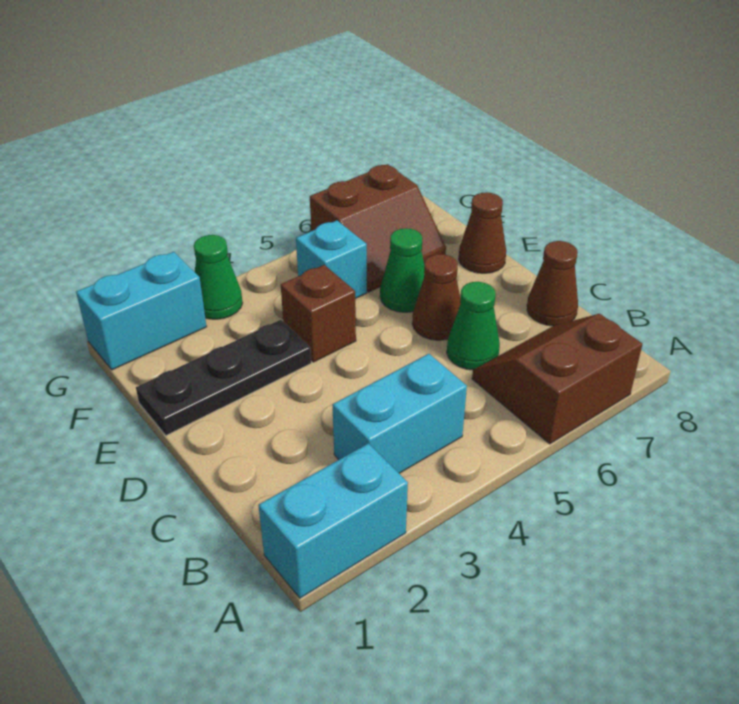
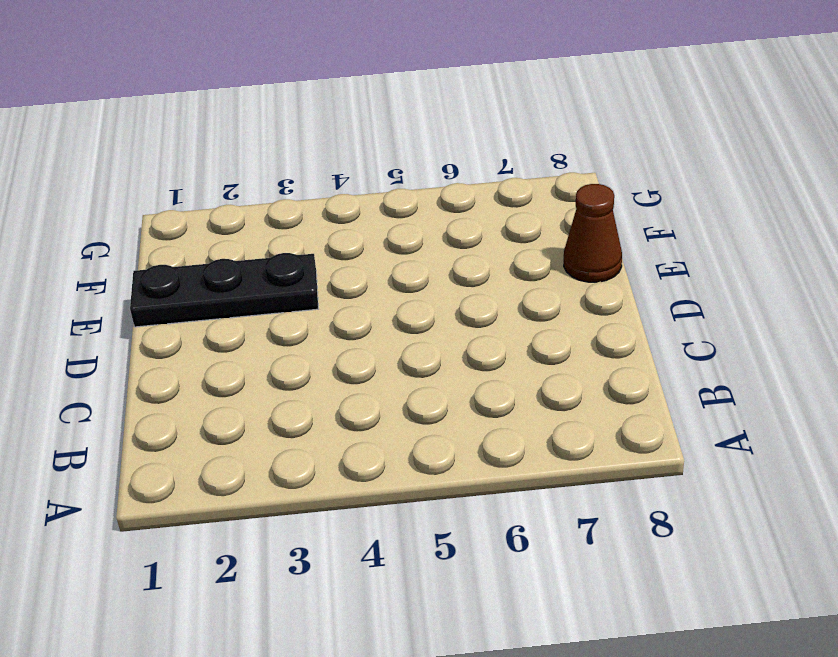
none -> cyan 1x2 brick [258,443,408,598]
none -> brown 2x2 slope [472,314,642,444]
none -> cyan 1x2 brick [332,354,467,473]

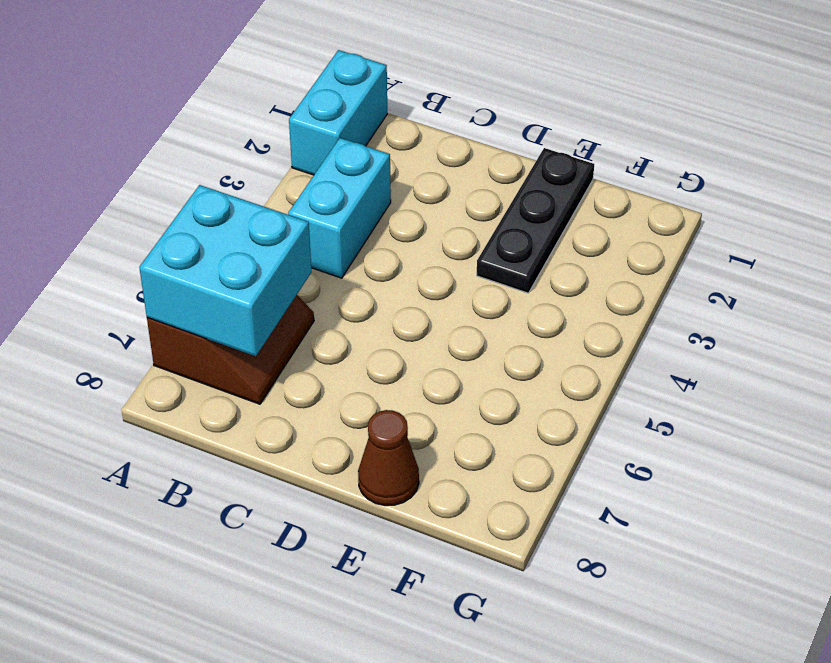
cyan 2x2 brick [139,185,311,356] -> none
none -> green 1x1 cone [447,282,500,370]
none -> brown 1x1 cone [527,241,578,326]
none -> brown 1x1 cone [412,254,460,340]

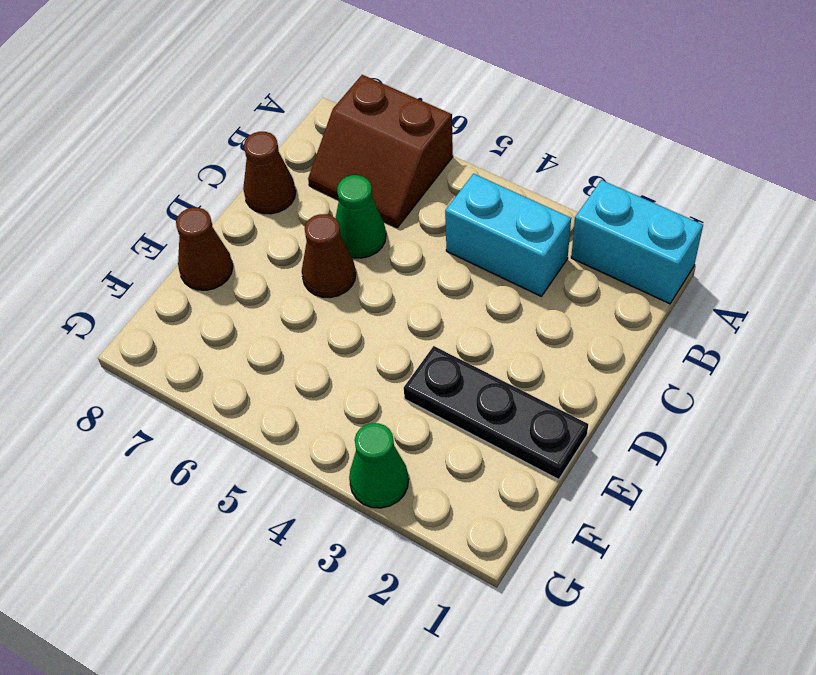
none -> brown 1x1 brick [281,265,356,362]
none -> green 1x1 cone [380,228,425,312]
none -> cyan 1x1 brick [296,220,367,299]

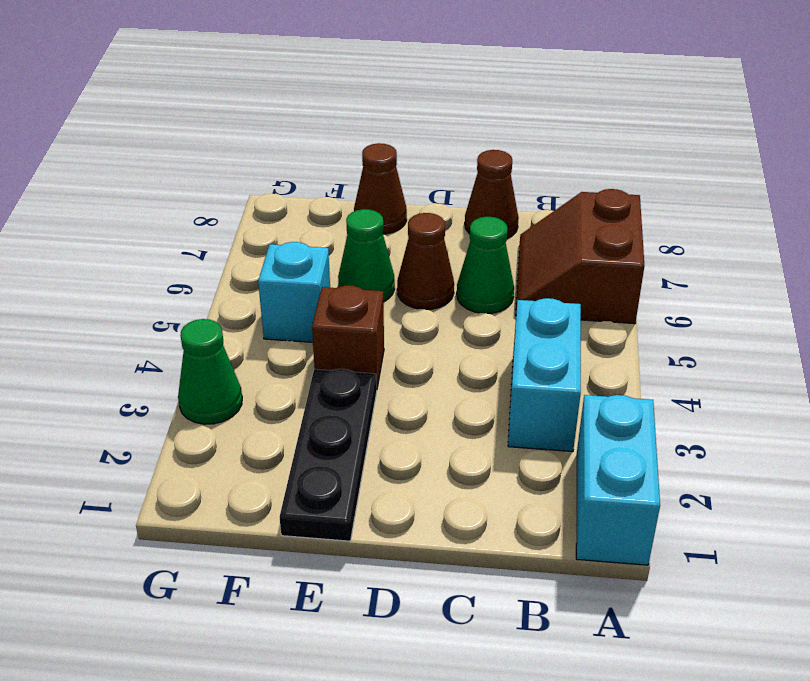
none -> brown 2x2 slope [310,164,446,292]
none -> cyan 1x2 brick [76,252,207,370]

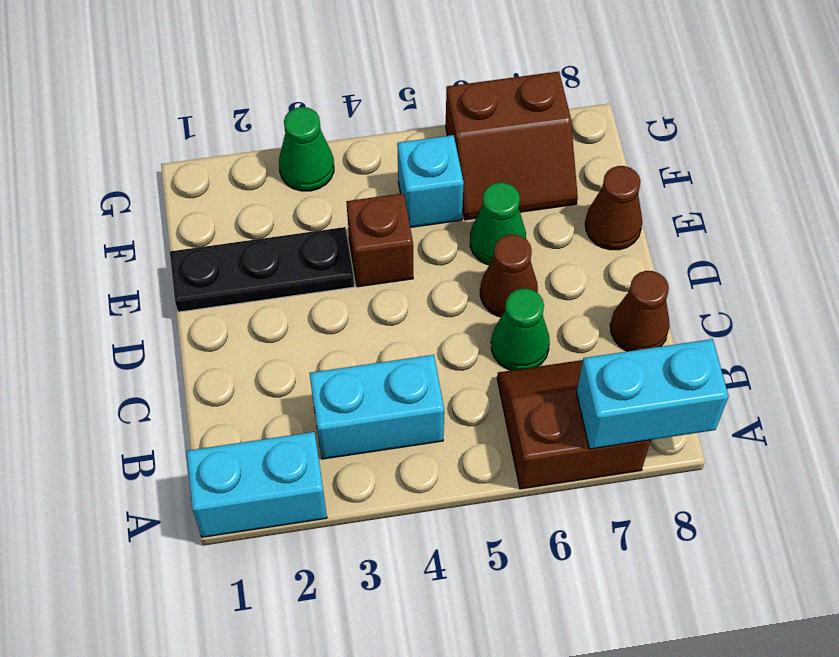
cyan 1x2 brick [577,339,729,449] -> cyan 1x2 brick moved to [76,252,207,370]

